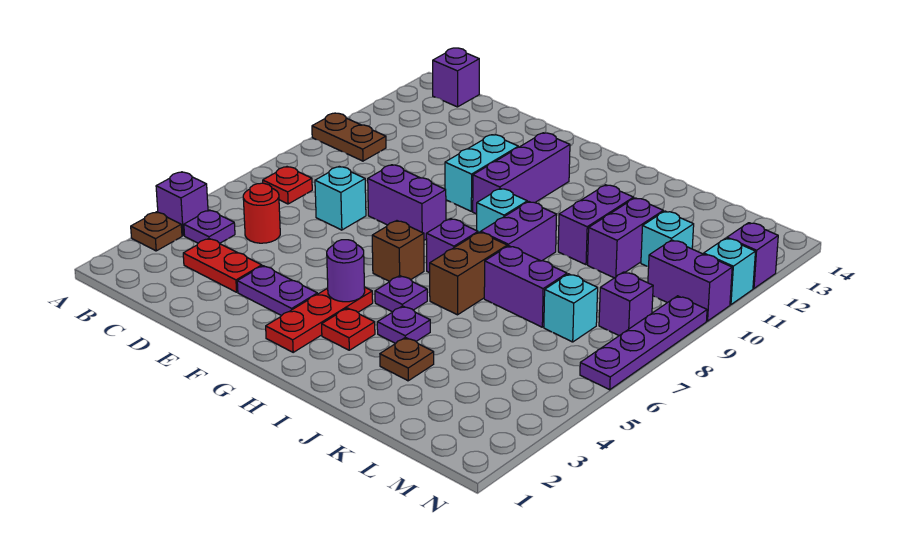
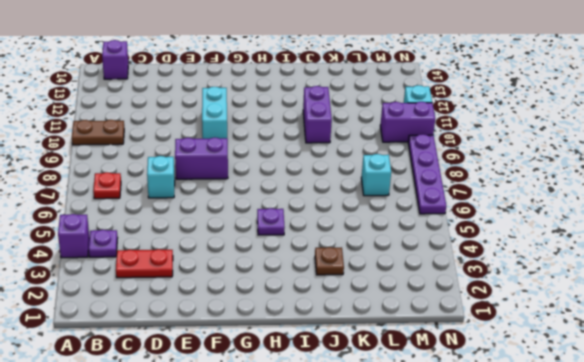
none -> brown 1x1 plate [131,212,182,251]
none -> red 1x1 round brick [243,183,280,243]
none -> purple 1x2 plate [237,266,317,316]
none -> red 1x3 plate [266,287,373,352]

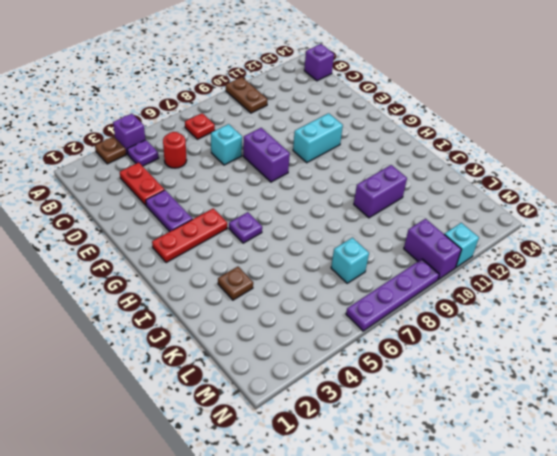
none -> brown 1x1 brick [372,221,424,281]
none -> purple 1x3 brick [473,133,570,214]
none -> red 1x1 plate [322,308,375,350]
none -> purple 1x1 brick [426,219,478,273]

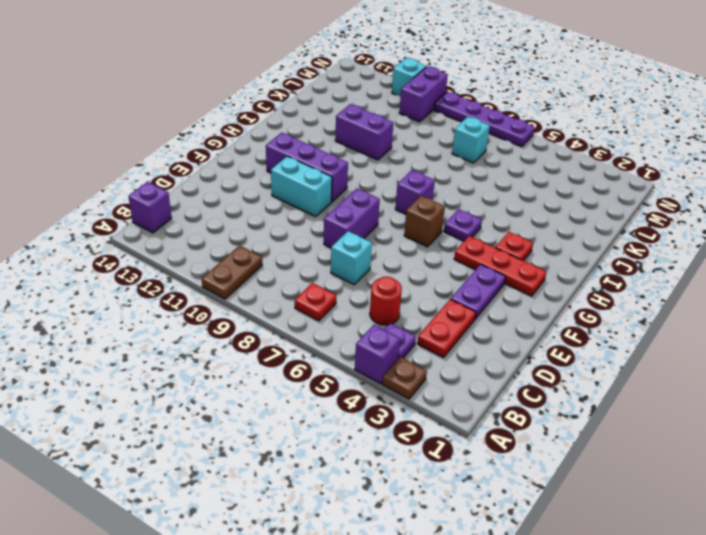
none -> cyan 1x1 brick [477,189,527,233]
none -> purple 1x1 plate [377,306,430,343]
none -> brown 1x2 brick [430,232,507,315]
none -> purple 1x2 brick [481,202,557,261]

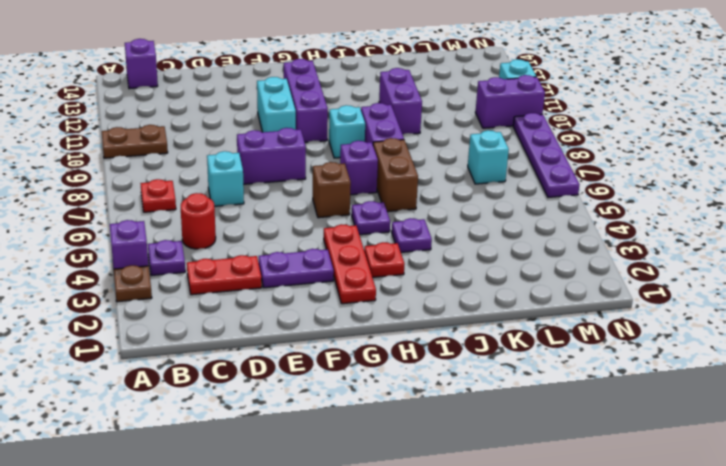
none -> brown 1x1 plate [380,337,434,381]
none -> purple 1x2 brick [484,246,567,327]
none -> purple 1x2 brick [588,198,663,278]
none -> cyan 1x1 brick [641,211,694,267]

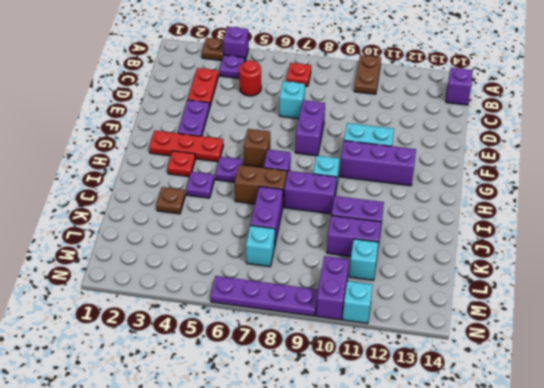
none -> purple 1x1 brick [599,272,653,336]
none -> purple 1x1 brick [727,223,778,288]
none -> purple 1x1 round brick [327,240,365,302]

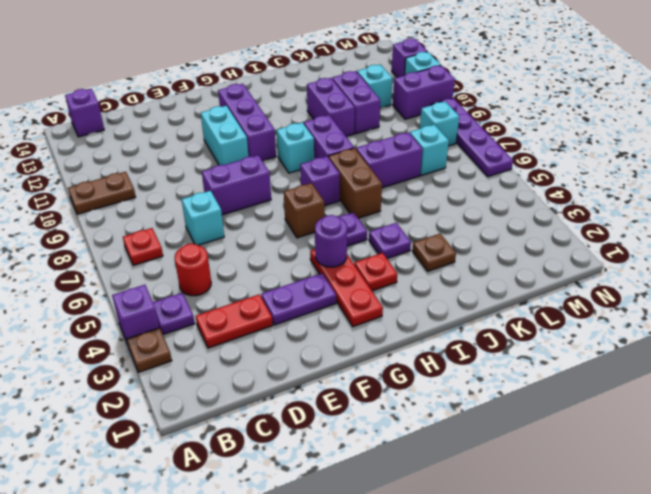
cyan 1x1 brick [420,101,459,146] -> purple 1x1 brick [599,272,653,336]

